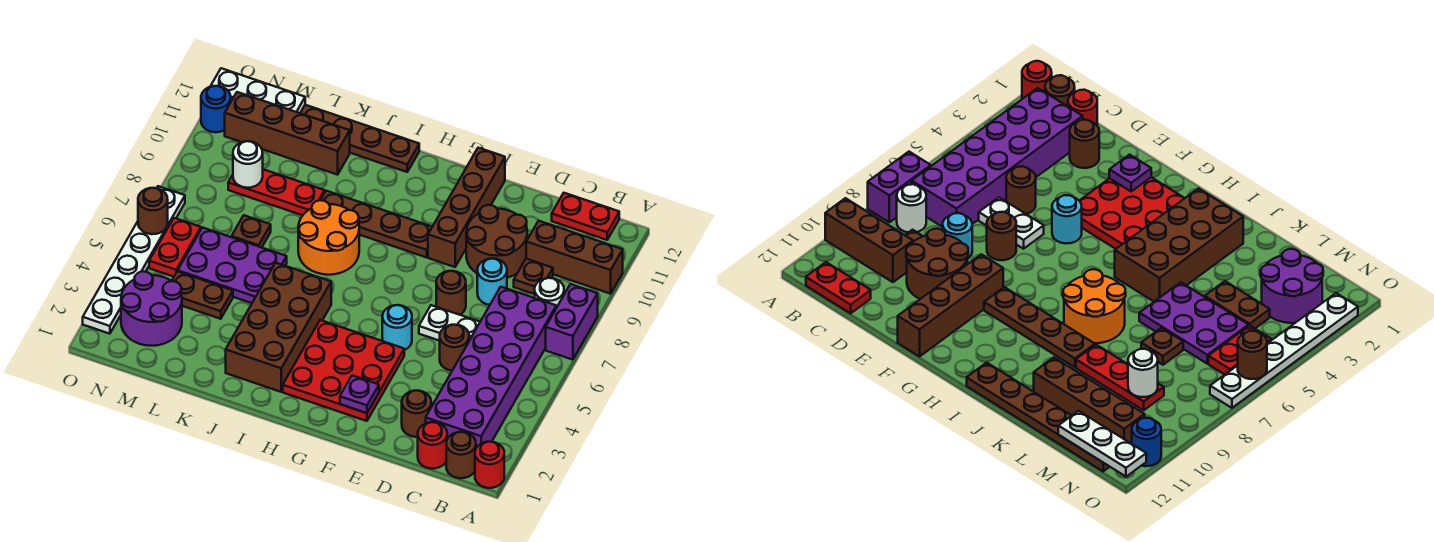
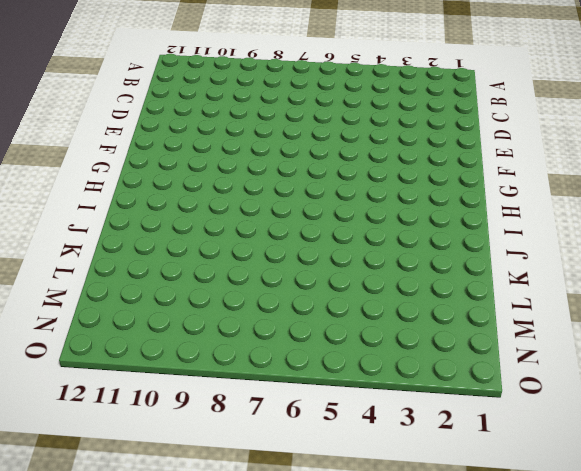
none -> red 1x1 round brick [475,442,504,488]
none -> purple 1x2 brick [546,284,598,360]
none -> brown 1x3 brick [526,221,623,294]
none -> brown 1x1 round brick [446,432,476,478]

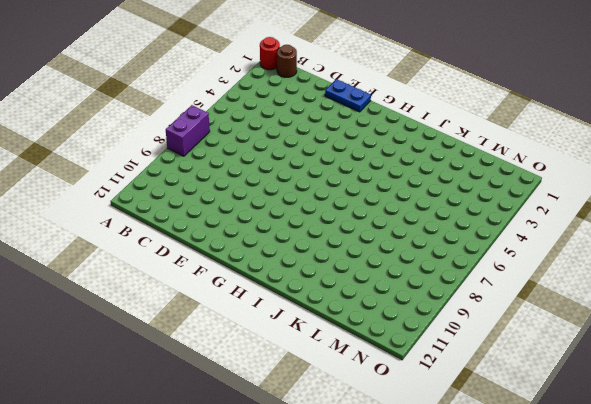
blue 1x2 plate [325,79,371,112] -> none
none -> brown 1x3 brick [526,221,623,294]
none -> purple 2x6 brick [426,287,556,448]
none -> white 1x1 round brick [535,278,564,308]
none -> red 1x2 plate [552,193,619,240]

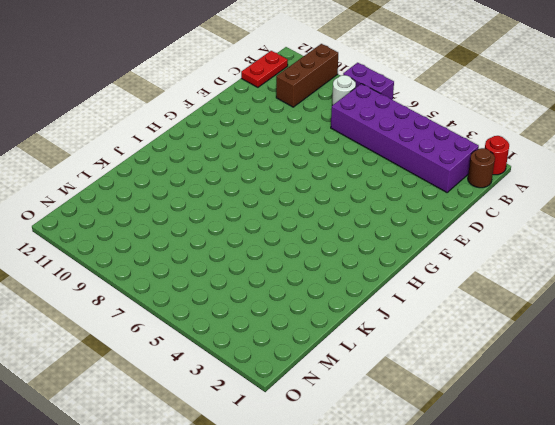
none -> red 1x1 round brick [418,422,447,469]
none -> brown 1x1 plate [514,259,553,294]
none -> brown 1x1 round brick [402,390,432,437]
none -> brown 1x1 round brick [440,325,469,371]

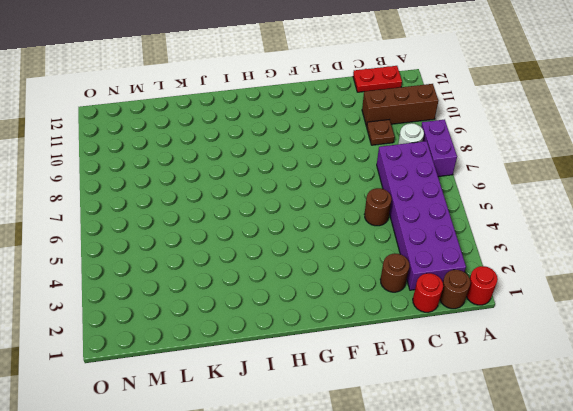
none -> white 1x2 plate [419,305,480,341]
none -> cyan 1x1 round brick [477,259,507,305]
none -> brown 2x2 round brick [466,205,527,278]
none -> brown 1x1 round brick [436,271,466,315]

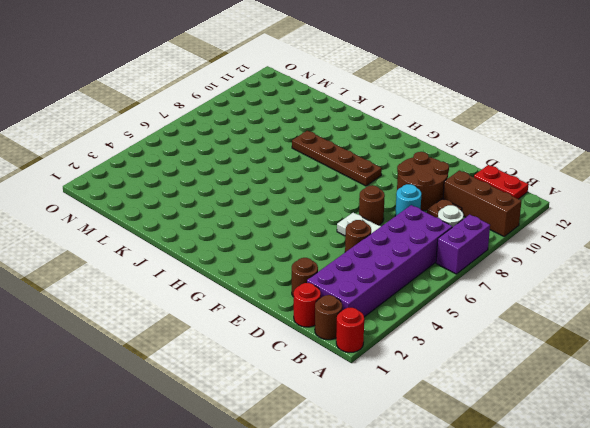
none -> red 3x3 plate [283,320,404,421]
none -> cyan 1x1 round brick [382,305,412,350]
none -> brown 1x4 brick [428,148,505,267]
none -> brown 2x4 brick [226,263,331,392]

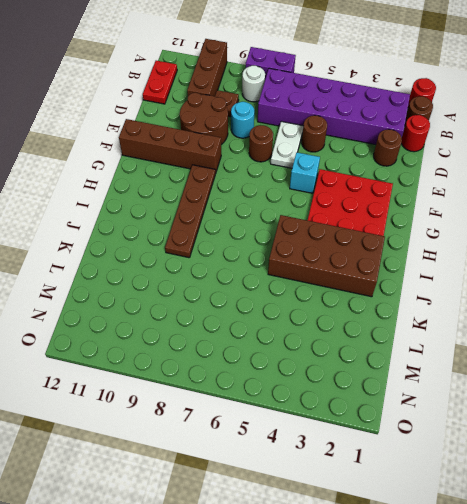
cyan 1x1 brick [290,152,320,193] -> cyan 1x1 round brick [382,305,412,350]
none -> orange 2x2 round brick [298,200,359,275]
none -> brown 1x6 plate [301,105,419,172]
none -> purple 2x3 plate [178,228,287,303]
none -> red 1x3 plate [228,169,325,215]

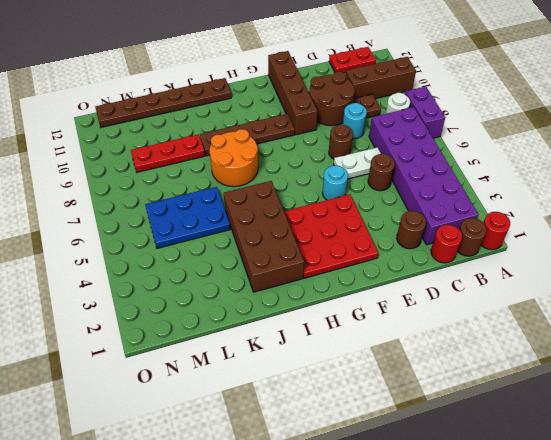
blue 2x3 plate [145,187,230,248] -> purple 2x3 plate [178,228,287,303]
none -> brown 1x4 brick [225,92,350,175]
none -> brown 1x2 plate [172,271,233,319]
none -> brown 1x1 plate [232,215,271,248]
none -> purple 2x2 round brick [121,271,182,346]

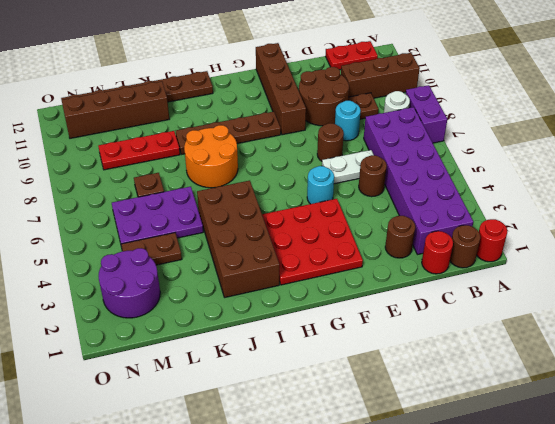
none -> red 1x2 plate [149,218,201,277]
none -> white 1x6 plate [83,186,185,334]
none -> blue 1x1 round brick [201,86,231,132]
none -> purple 1x1 plate [340,376,379,413]

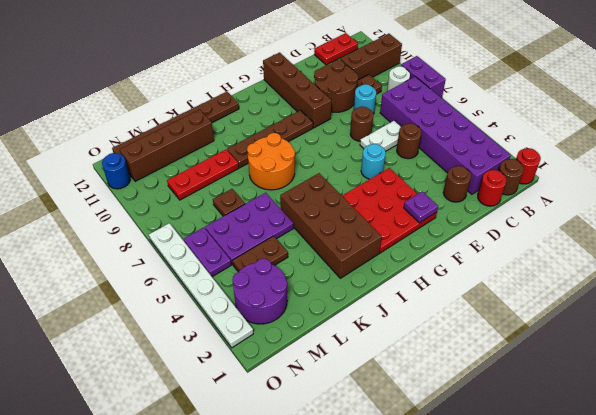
purple 1x2 plate [184,227,231,277] -> red 1x2 plate [149,218,201,277]
none -> white 1x1 round brick [233,141,263,188]
none -> white 1x3 plate [210,68,305,113]
none -> brown 1x1 round brick [138,188,168,234]

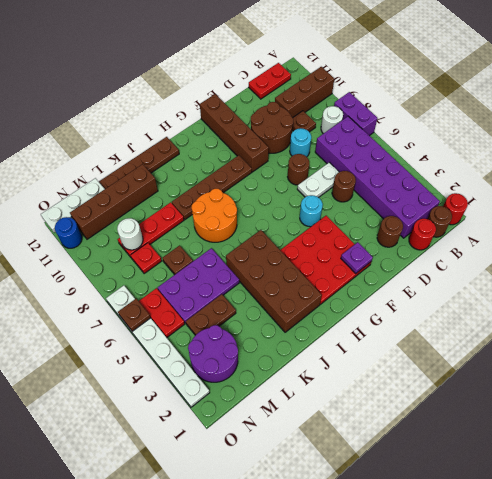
red 1x1 plate [131,243,162,274] -> none
brown 1x1 plate [118,299,151,331] -> brown 1x1 round brick [138,188,168,234]

